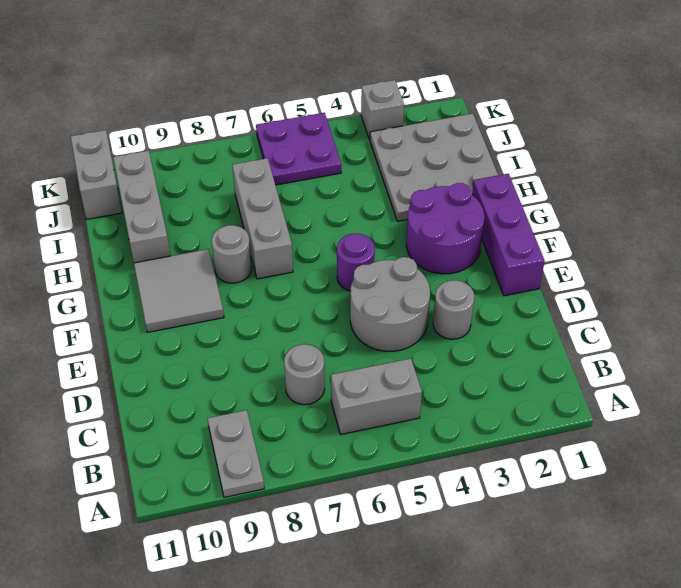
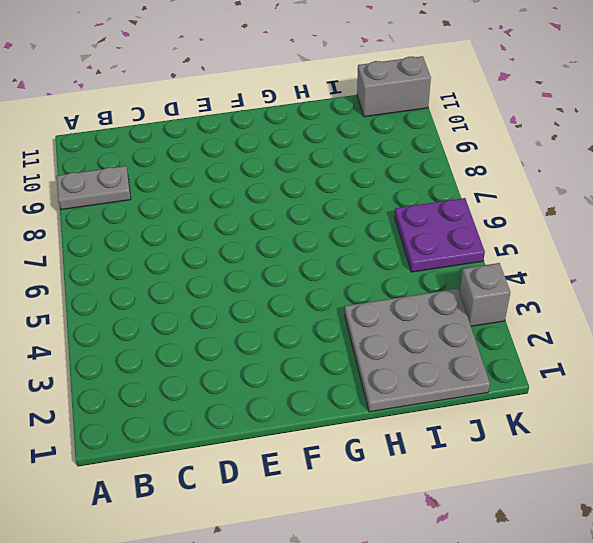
none -> grey 1x2 brick [331,358,422,434]
none -> grey 1x1 round brick [284,344,325,405]
none -> grey 1x1 round brick [433,280,474,339]

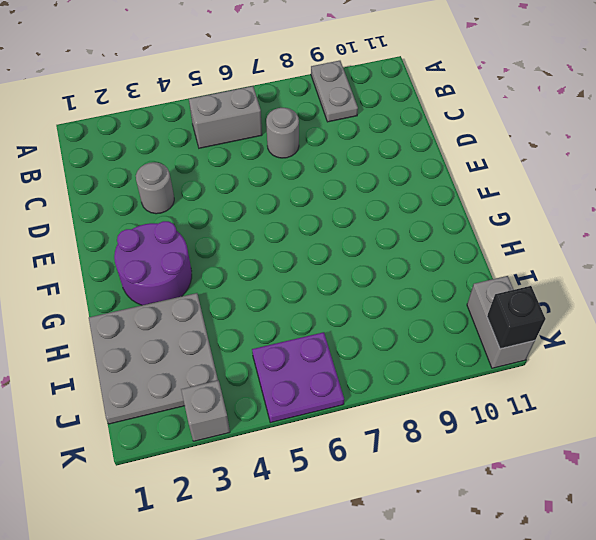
black 1x1 brick [487,286,546,349] -> none
none -> grey 2x2 round brick [350,257,430,351]
none -> purple 1x3 brick [472,174,545,296]
none -> purple 1x1 round brick [337,234,375,291]

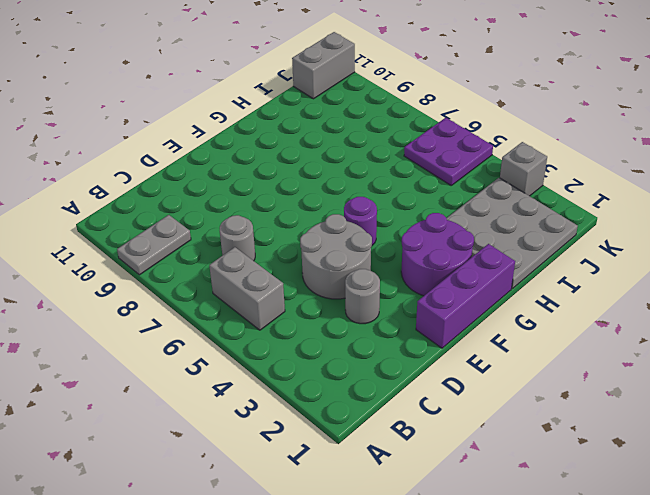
none -> grey 2x2 tile [134,249,224,332]
none -> grey 1x3 brick [232,158,293,279]
none -> grey 1x1 round brick [212,225,252,283]

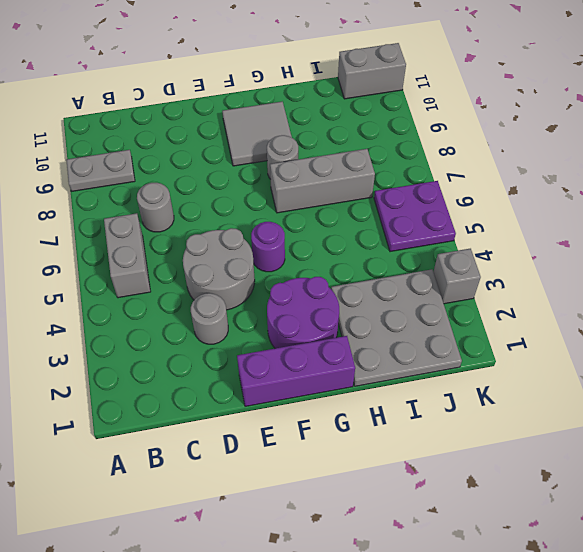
none -> grey 1x3 brick [113,151,170,263]

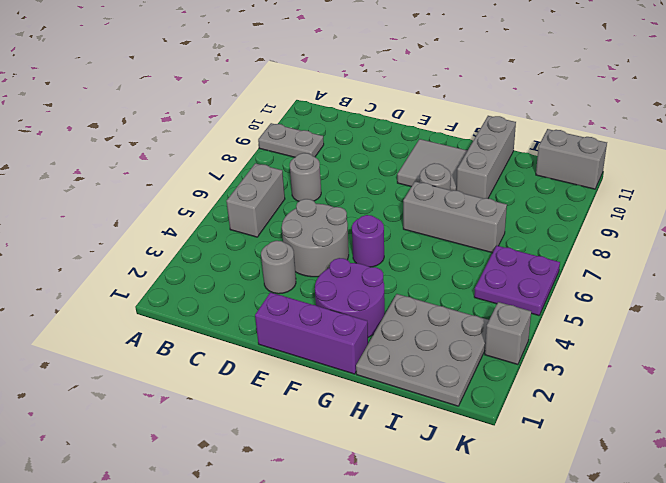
grey 1x3 brick [456,116,516,199] -> grey 1x3 brick turned to [113,151,170,263]

